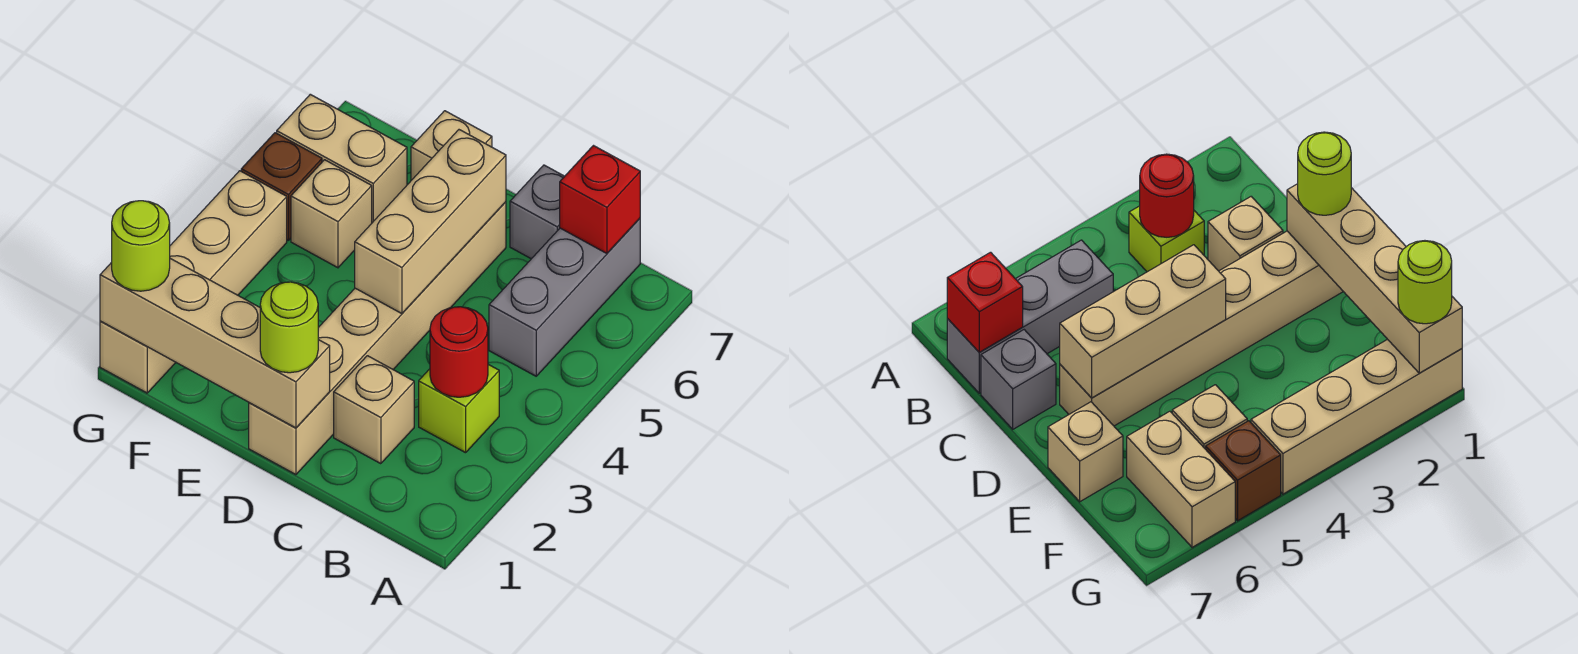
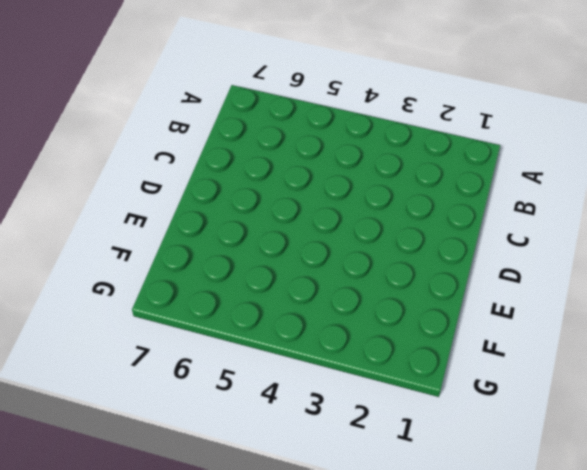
none -> lime 1x1 brick [419,364,499,453]
none -> grey 1x3 brick [489,218,640,376]
none -> tan 1x1 brick [334,356,414,464]

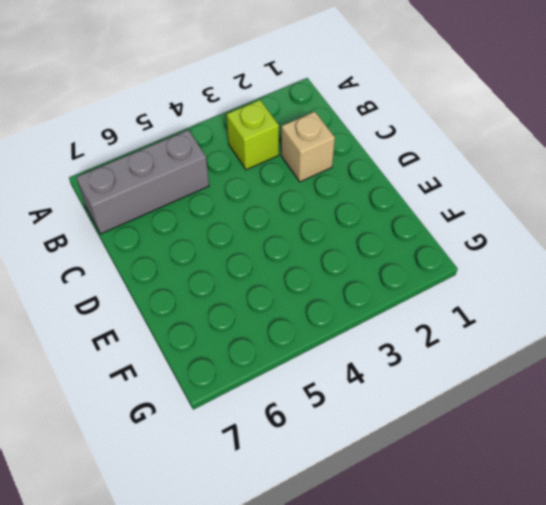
none -> grey 1x1 brick [510,165,565,259]
none -> tan 1x6 brick [249,202,506,475]
none -> tan 1x1 brick [411,111,492,180]

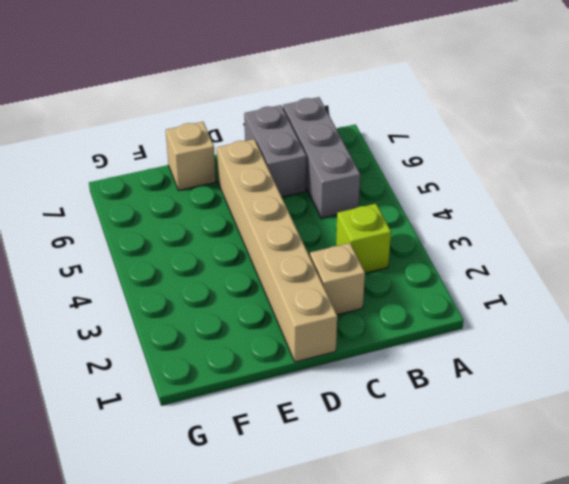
grey 1x2 brick [244,105,306,197] -> grey 1x1 brick [510,165,565,259]
none -> tan 1x1 brick [291,160,372,268]
none -> tan 1x2 brick [277,94,407,223]
none -> tan 1x4 brick [100,171,287,393]

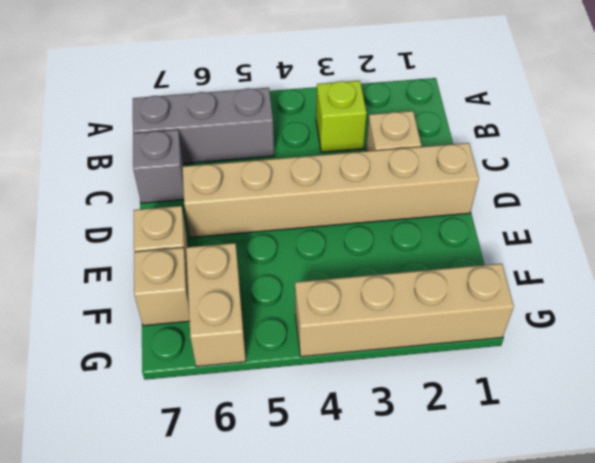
tan 1x1 brick [134,248,190,326] -> tan 1x1 brick moved to [291,160,372,268]
none -> brown 1x1 brick [241,133,322,241]
none -> red 1x1 round brick [430,307,488,397]
none -> red 1x1 brick [560,146,640,253]

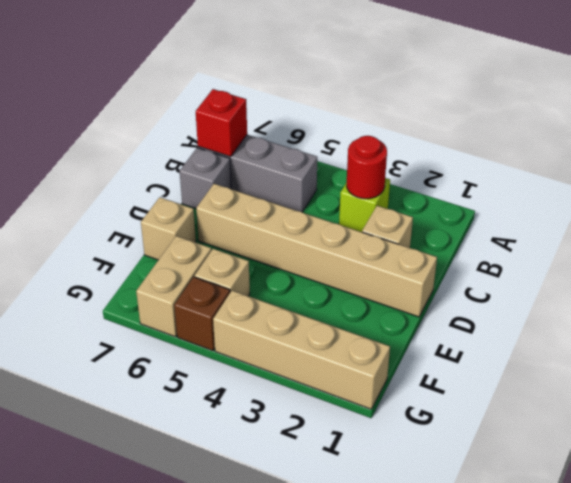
none -> tan 1x4 brick [100,259,330,428]
none -> tan 1x3 brick [355,130,506,314]
none -> lime 1x1 round brick [260,282,318,373]

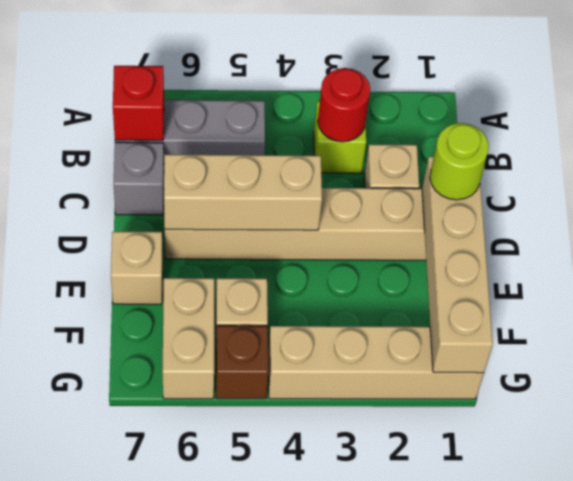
none -> lime 1x1 round brick [112,201,170,291]

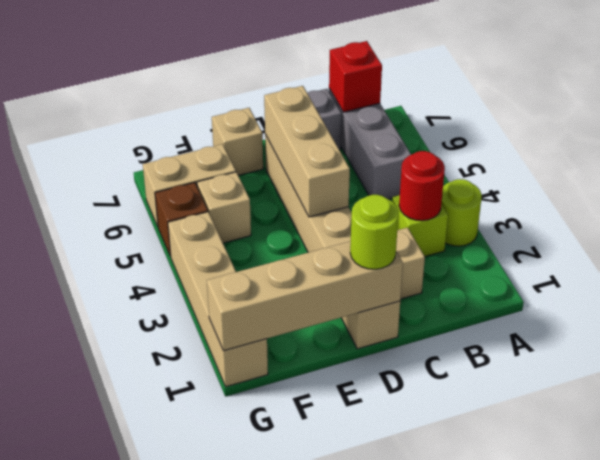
lime 1x1 round brick [441,179,482,246] -> lime 1x1 round brick moved to [112,201,170,291]

